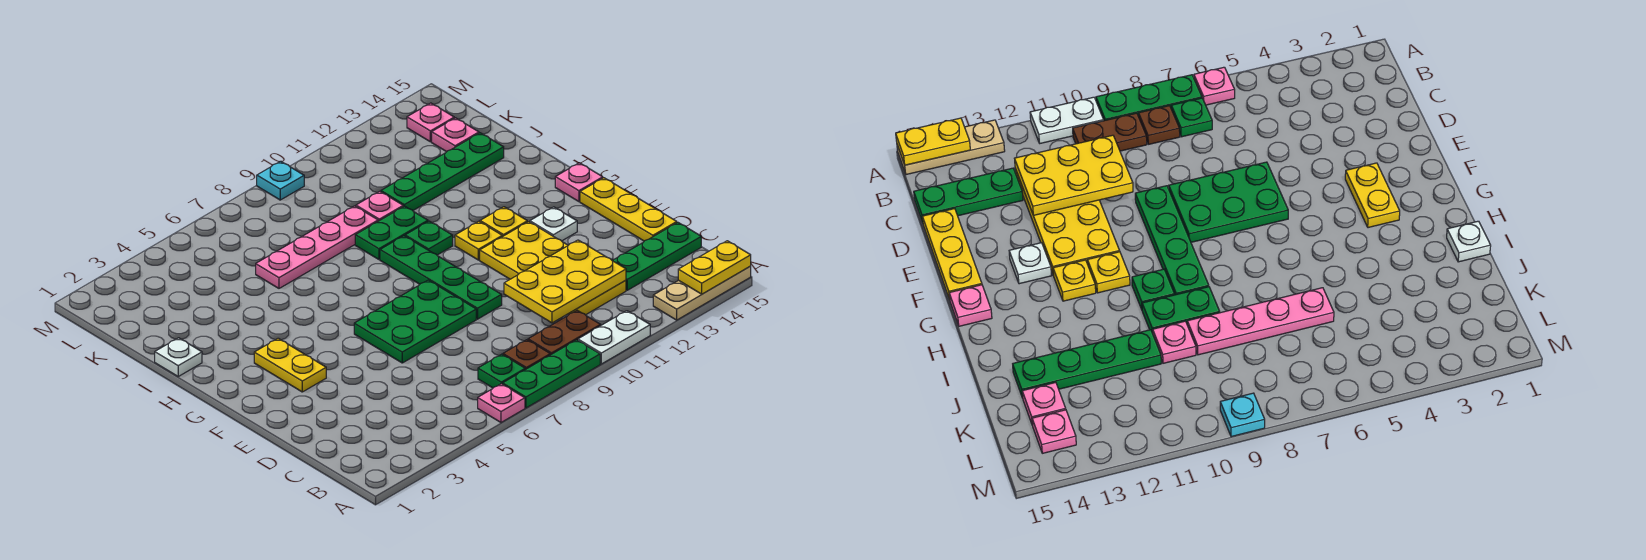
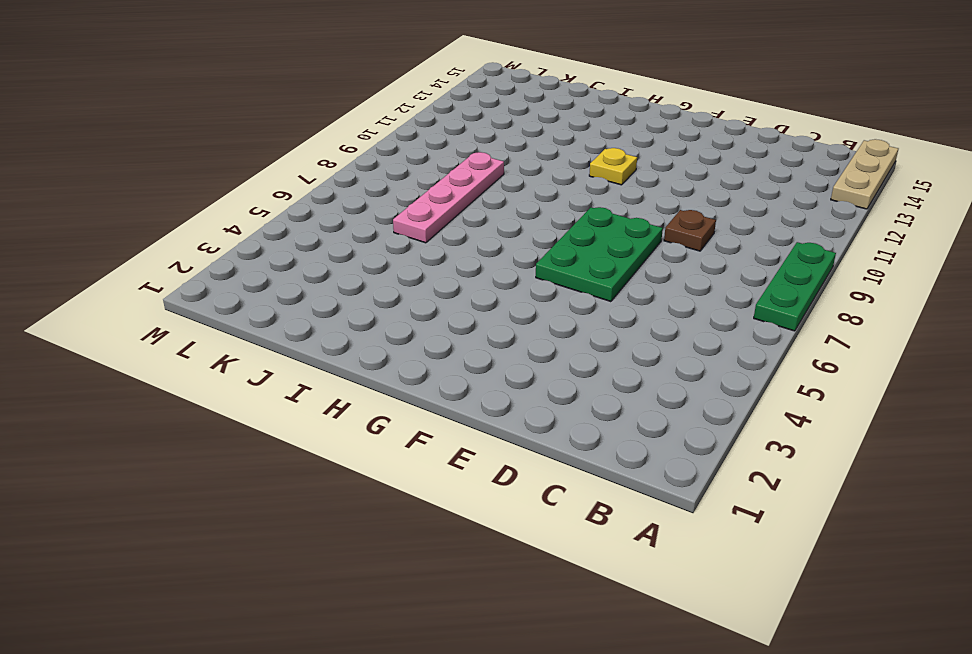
brown 1x1 plate [664,210,716,251] -> brown 1x1 plate moved to [503,340,550,369]
none -> pink 1x1 plate [478,384,525,422]
none -> white 1x2 plate [578,311,650,364]
none -> green 1x1 plate [478,354,525,388]

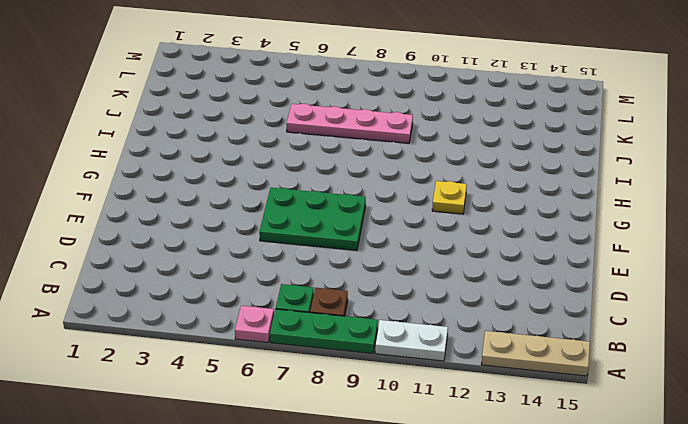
none -> brown 1x2 plate [528,310,601,355]
none -> yellow 2x4 plate [480,222,626,315]
none -> green 1x3 plate [612,222,701,290]

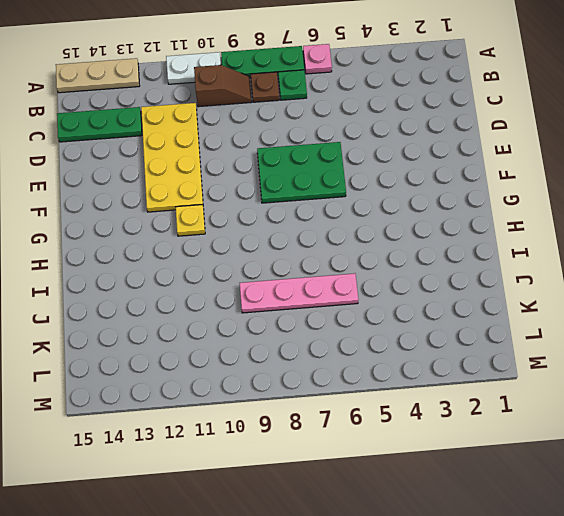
brown 1x2 slope [194,65,252,107] -> brown 1x2 plate [528,310,601,355]
none -> yellow 1x3 plate [580,178,677,241]
none -> green 1x4 plate [380,236,502,319]
none -> yellow 1x2 plate [254,338,326,392]

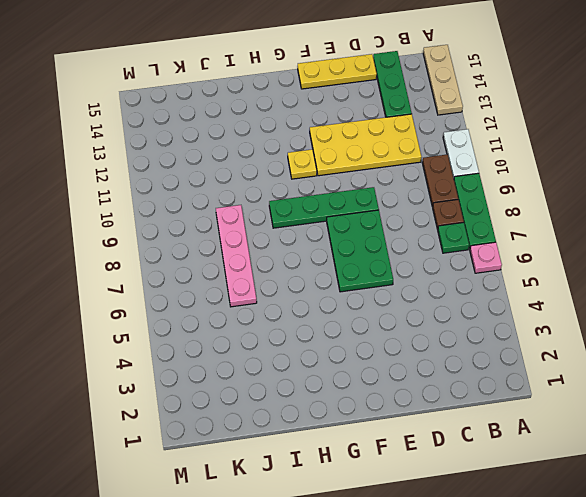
none -> yellow 1x2 plate [254,338,326,392]
none -> white 1x1 plate [530,207,577,241]
none -> yellow 1x1 plate [480,207,527,237]

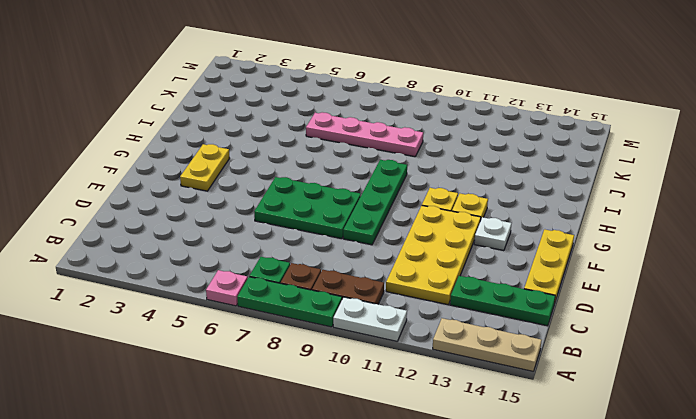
none -> pink 1x1 plate [555,163,603,202]
none -> green 1x1 plate [405,221,453,255]
none -> white 1x1 plate [155,338,202,376]

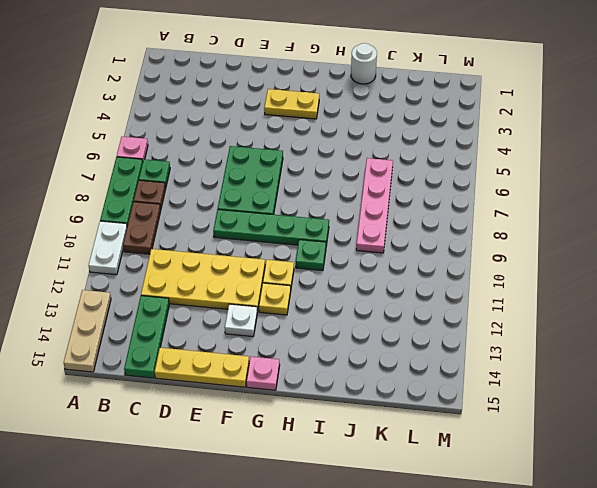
white 1x1 round brick [351,43,377,84] -> white 1x1 plate [155,338,202,376]
none -> green 1x2 plate [355,206,428,259]
none -> pink 1x1 plate [356,191,403,221]
none -> green 1x4 plate [381,133,504,210]

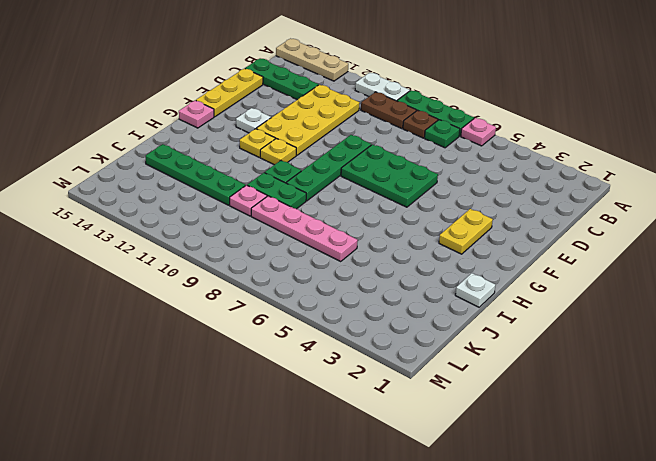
none -> pink 1x1 plate [432,118,479,152]
none -> pink 1x1 plate [407,103,454,142]
none -> cyan 1x1 plate [257,161,304,200]

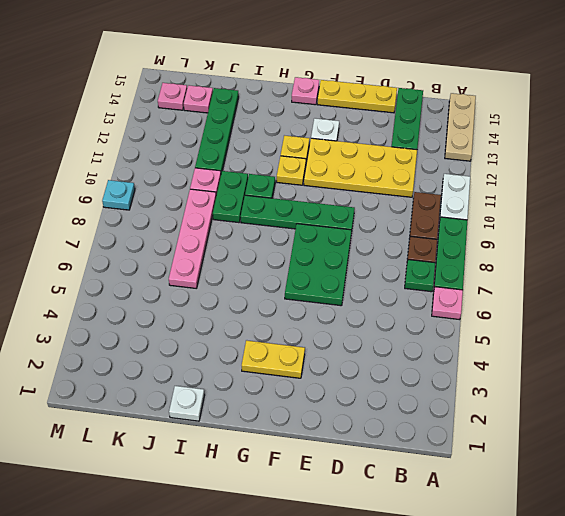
none -> yellow 1x2 plate [678,241,751,294]
none -> yellow 2x3 plate [504,240,626,323]

